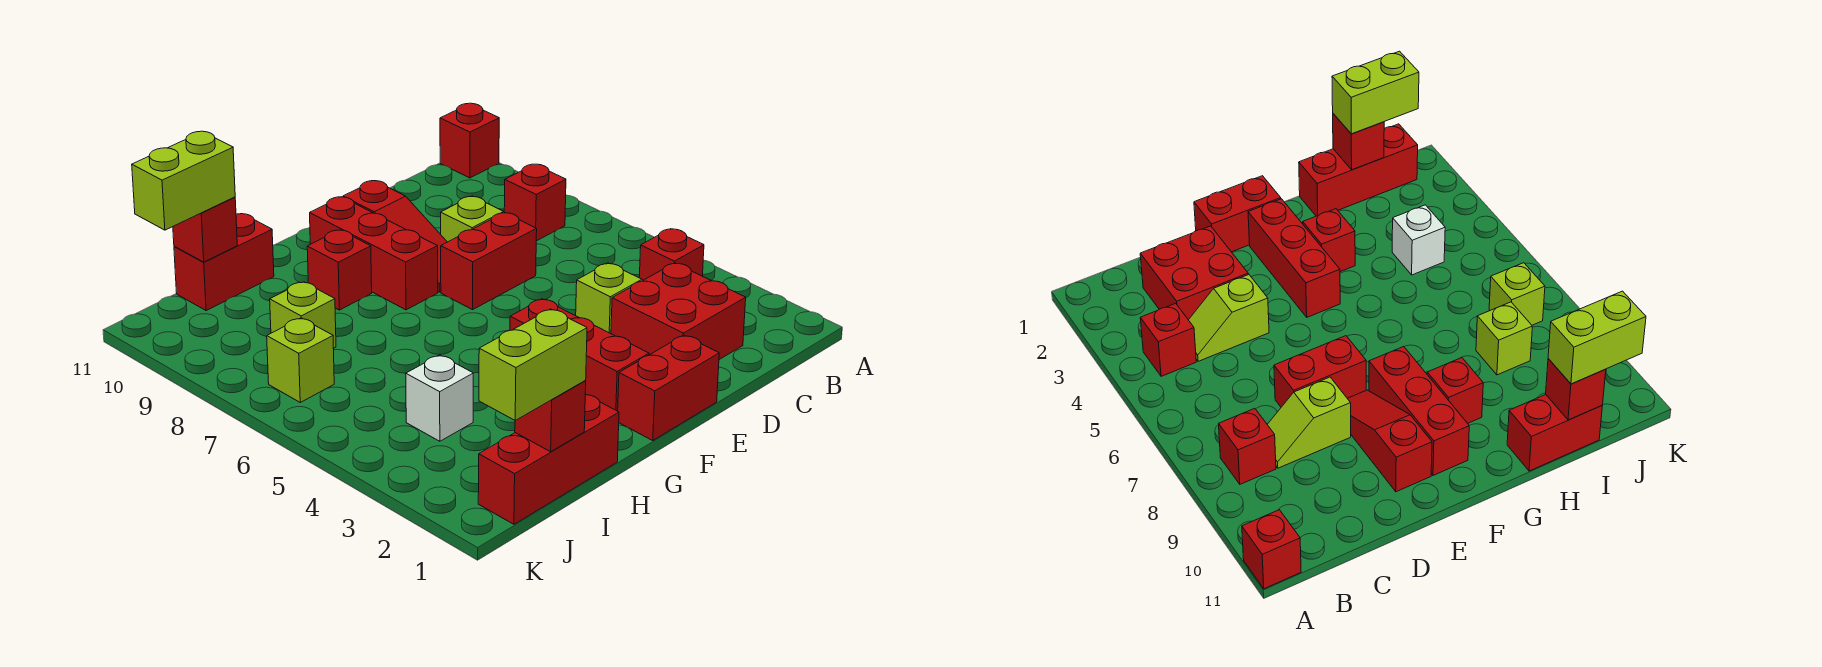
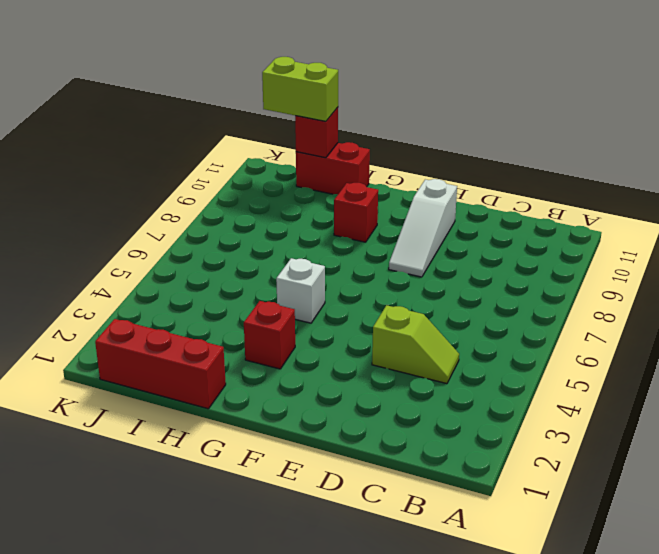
white 1x3 slope [389,179,457,277] -> red 1x3 slope [343,181,447,292]
white 1x1 brick [276,258,325,323] -> white 1x1 brick moved to [406,355,473,441]
none -> red 1x1 brick [440,103,499,178]
none -> red 1x1 brick [639,229,704,280]
none -> red 1x1 brick [504,164,566,241]

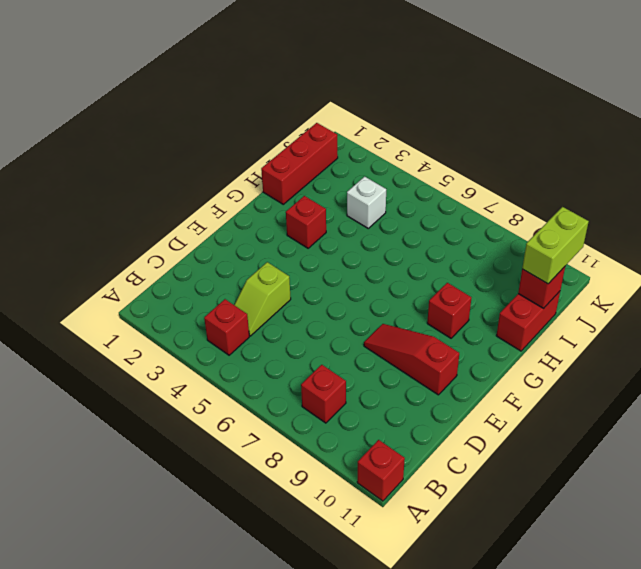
none -> red 2x2 brick [611,263,746,360]
none -> lime 1x2 slope [441,196,505,242]
none -> red 1x2 brick [441,213,537,310]

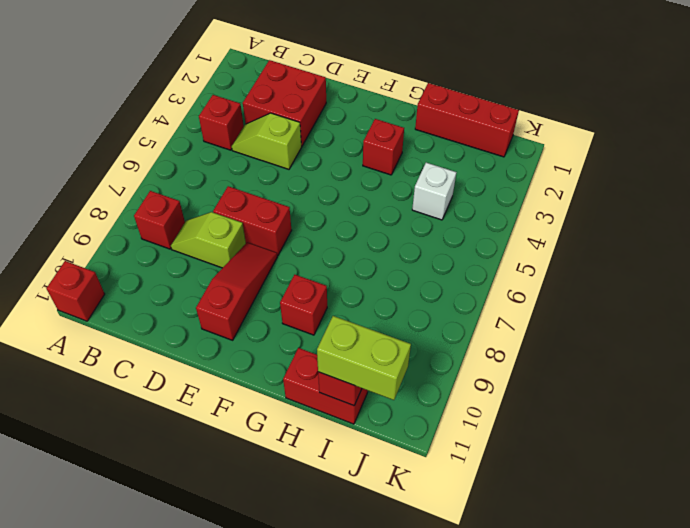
none -> red 1x2 brick [618,335,719,440]
none -> red 1x3 brick [510,299,649,411]
none -> red 1x3 brick [310,197,438,310]

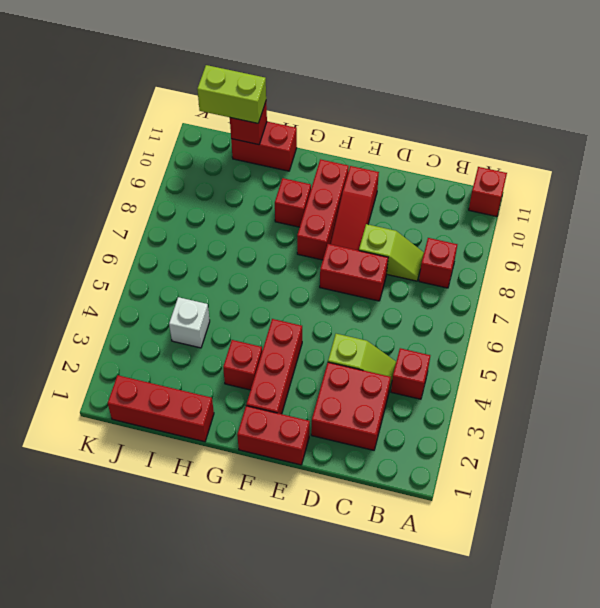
none -> lime 1x1 brick [270,282,336,348]
none -> lime 1x1 brick [267,318,334,402]
none -> red 1x1 brick [515,381,586,452]

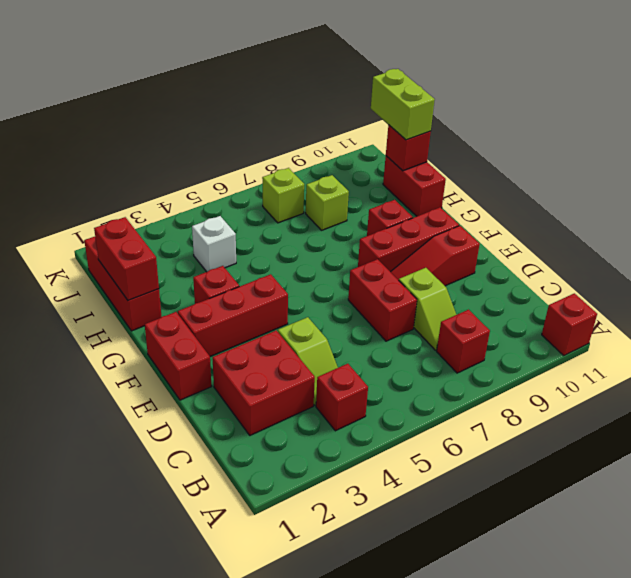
red 1x2 brick [94,217,159,300] -> red 1x1 brick [515,381,586,452]
none -> lime 1x2 brick [479,309,587,420]

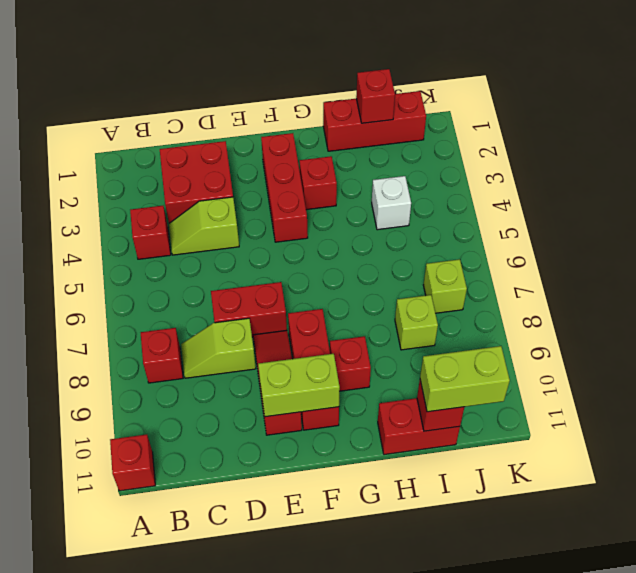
lime 1x2 brick [258,354,340,417] -> lime 1x2 brick moved to [479,309,587,420]
none -> red 1x2 brick [618,335,719,440]

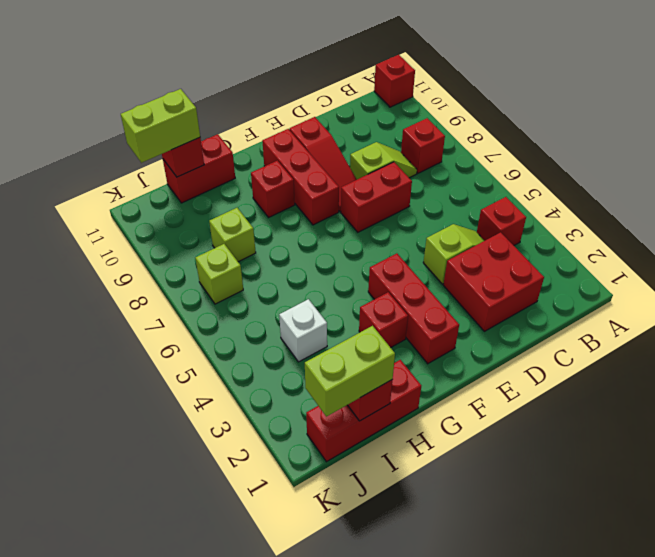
none -> red 1x2 brick [618,335,719,440]

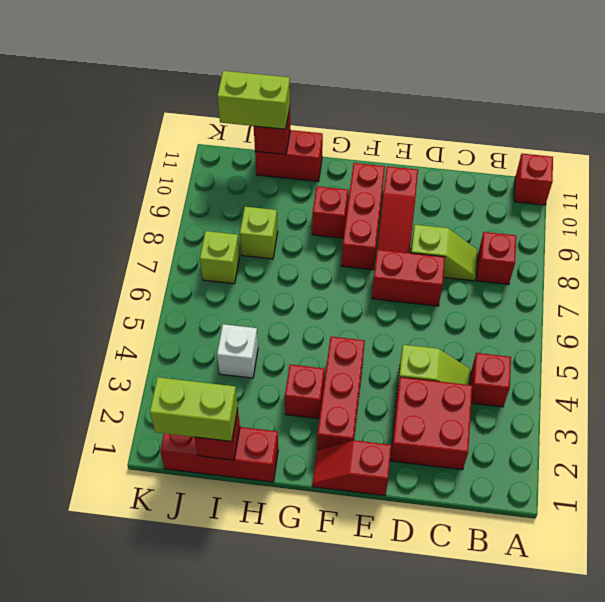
red 1x2 slope [312,440,391,496] -> red 1x2 brick [618,335,719,440]

